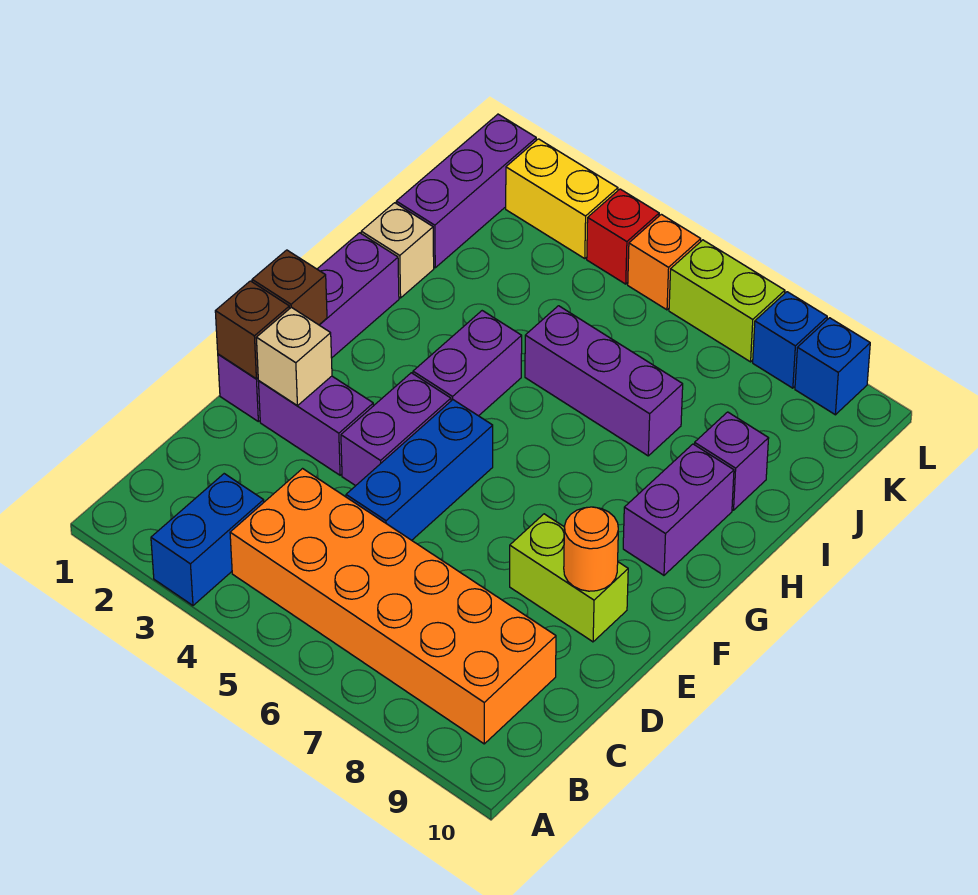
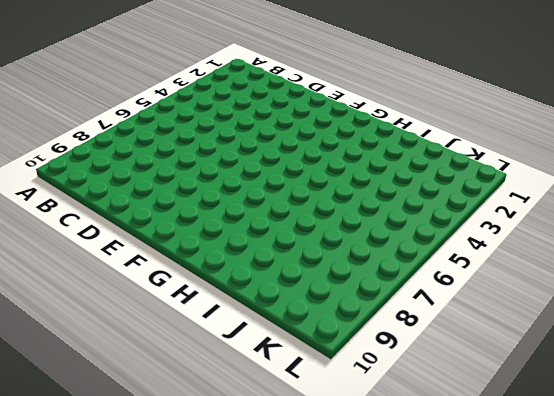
none -> blue 1x2 brick [151,474,264,605]
none -> orange 2x6 brick [230,469,556,744]
none -> blue 1x3 brick [346,400,493,540]

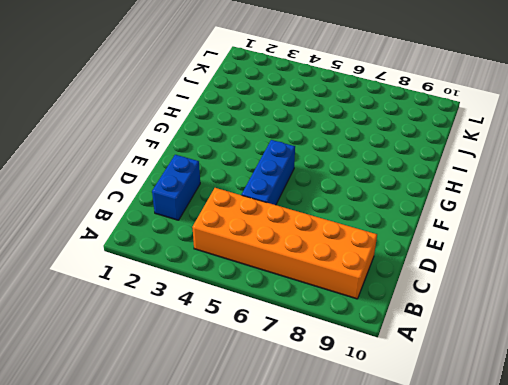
blue 1x2 brick [152,155,200,220] -> blue 1x2 brick moved to [151,474,264,605]
none -> purple 1x4 brick [218,233,399,421]
none -> purple 1x2 brick [258,376,373,475]
none -> purple 1x2 brick [341,373,451,486]

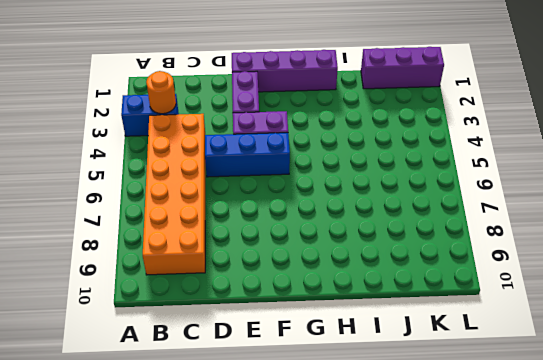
orange 1x1 round brick [146,71,176,114] -> orange 1x1 round brick moved to [564,507,618,591]
none -> lime 1x2 brick [510,514,628,642]
none -> purple 1x2 brick [413,311,522,416]
none -> purple 1x2 brick [623,444,734,575]

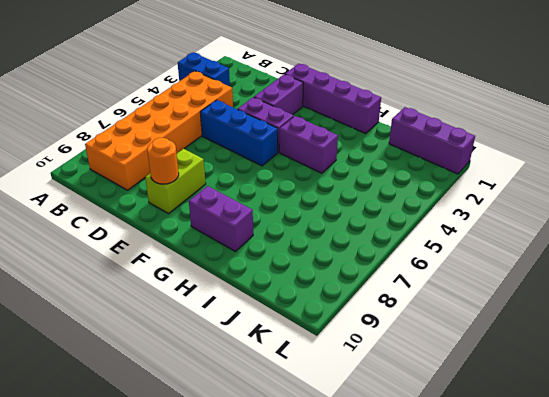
none -> tan 1x1 brick [361,203,434,298]
none -> purple 1x3 brick [525,306,683,456]
none -> purple 1x1 brick [694,412,769,510]

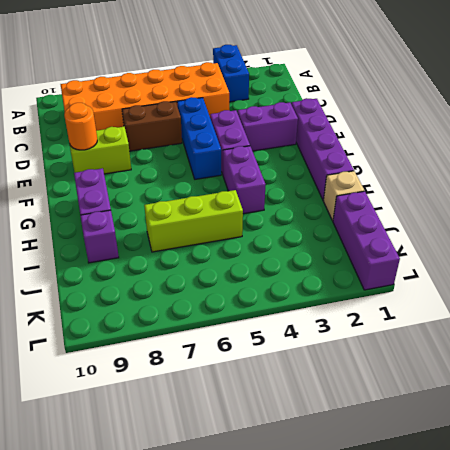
brown 1x2 brick [122,101,182,151] -> none
lime 1x3 brick [144,190,243,252] -> purple 1x3 brick [525,306,683,456]
none -> yellow 1x2 brick [506,139,618,259]
none -> red 1x1 brick [587,189,659,284]
none -> orange 1x1 brick [628,214,701,310]

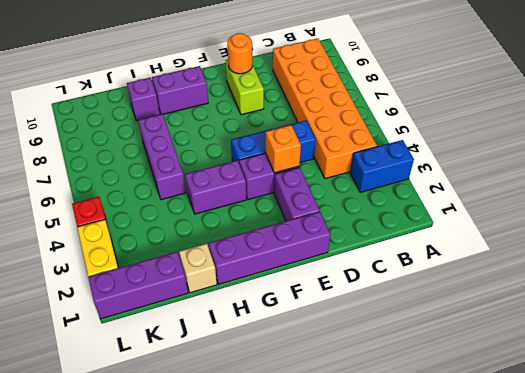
orange 1x1 brick [265,125,301,173] -> orange 1x1 brick moved to [628,214,701,310]
none -> lime 1x2 brick [669,240,785,362]
none -> blue 1x1 brick [753,292,827,388]
none -> blue 1x1 brick [795,318,870,415]

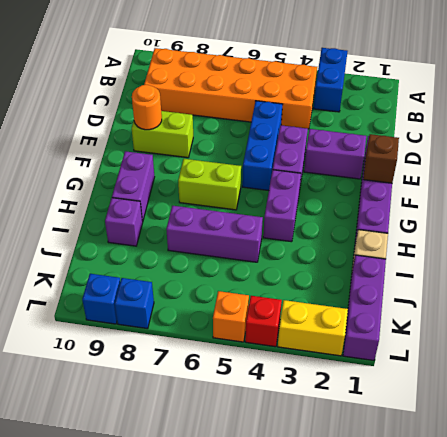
lime 1x2 brick [178,159,241,210] -> lime 1x2 brick moved to [669,240,785,362]
none -> brown 1x1 brick [215,281,289,379]
none -> tan 1x1 brick [256,307,332,406]

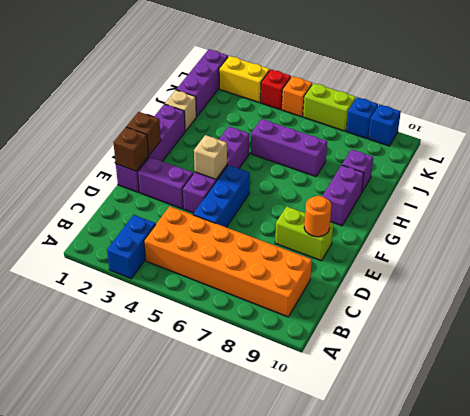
tan 1x1 brick [194,135,227,179] -> tan 1x1 brick moved to [256,307,332,406]

